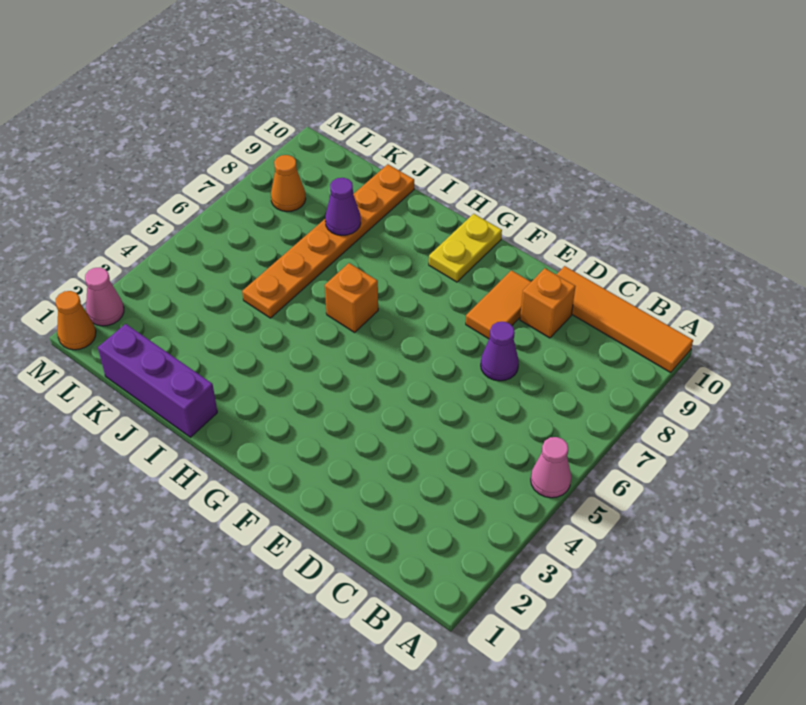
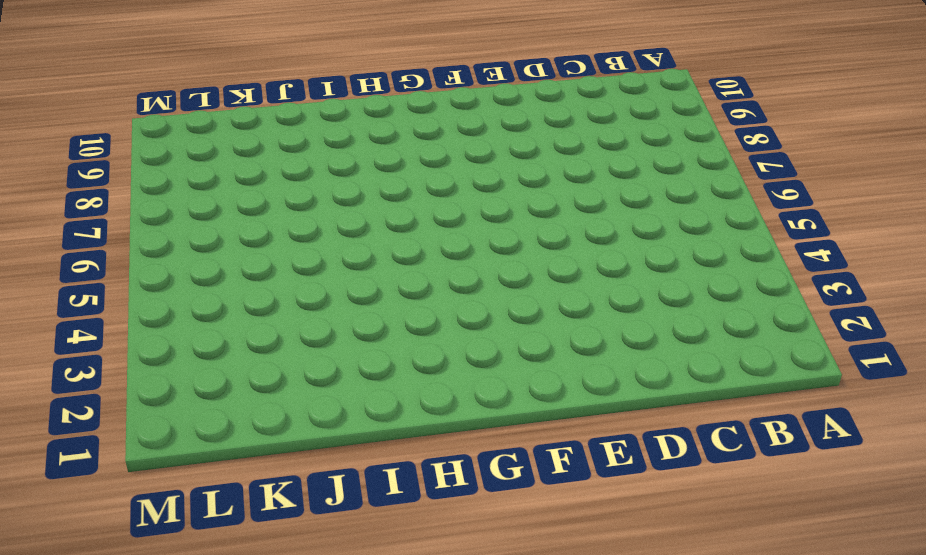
none -> pink 1x1 cone [531,437,571,498]
none -> orange 1x4 tile [556,266,693,372]
none -> purple 1x1 cone [481,322,519,381]

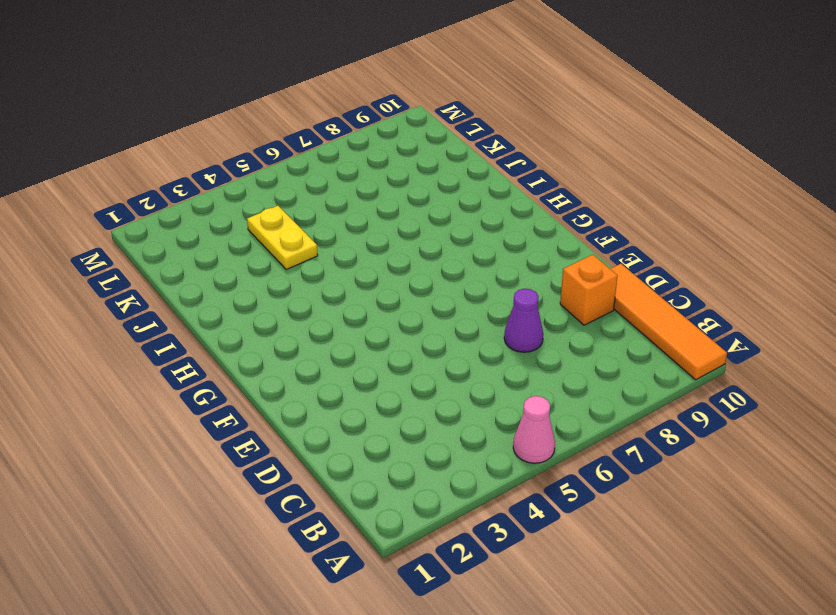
yellow 1x2 plate [247,206,318,270] -> yellow 1x2 plate turned to [429,214,502,282]
none -> orange 1x2 tile [466,270,531,339]
none -> orange 1x1 brick [325,263,378,332]
none -> purple 1x3 brick [98,324,217,437]

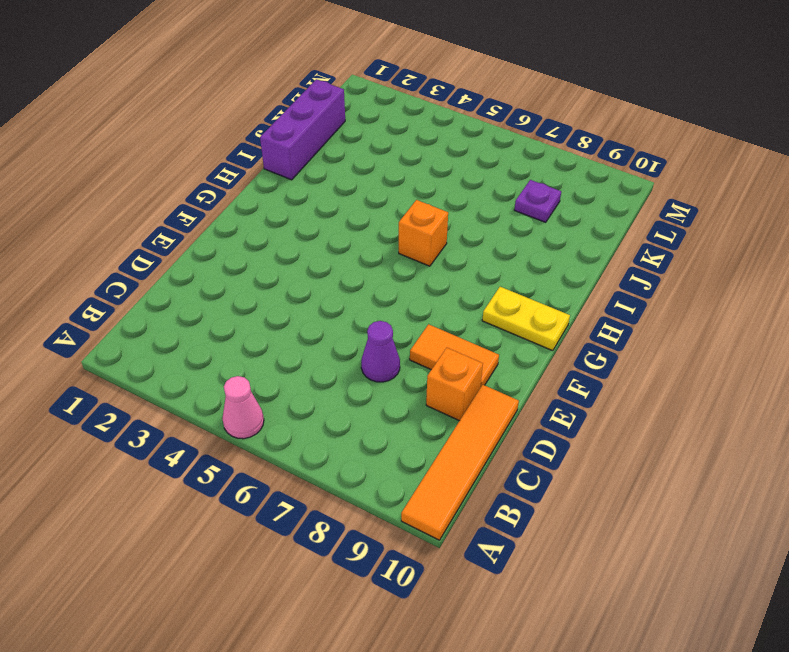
purple 1x1 plate [514,180,561,222] -> none
none -> orange 1x6 plate [242,164,414,318]
none -> orange 1x1 cone [271,155,306,212]
none -> orange 1x1 cone [56,291,96,350]

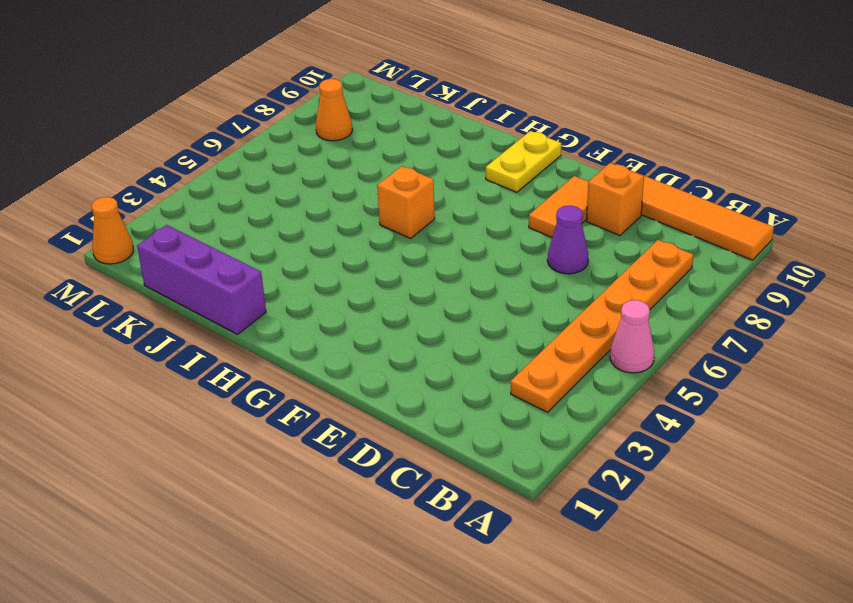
orange 1x6 plate [511,240,693,412] -> orange 1x6 plate moved to [242,164,414,318]
none -> pink 1x1 cone [85,267,124,326]
none -> purple 1x1 cone [325,178,361,235]

